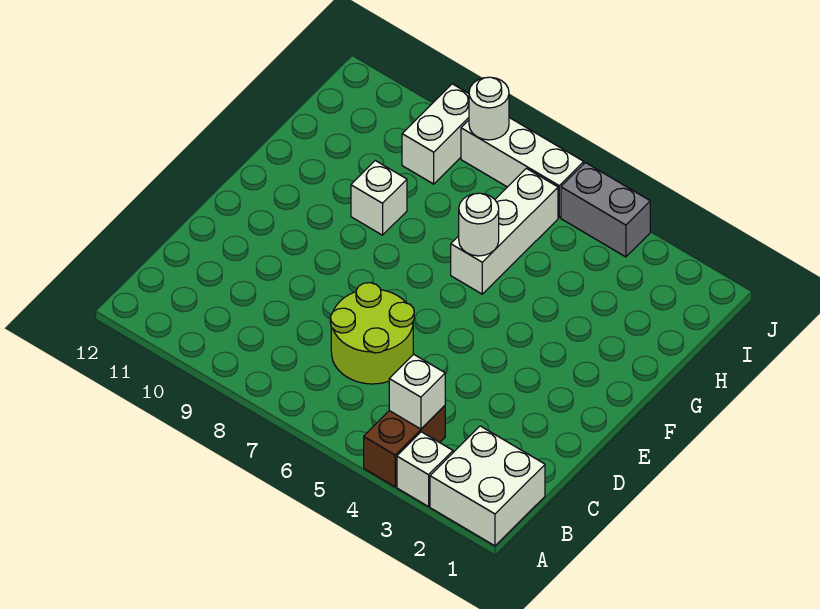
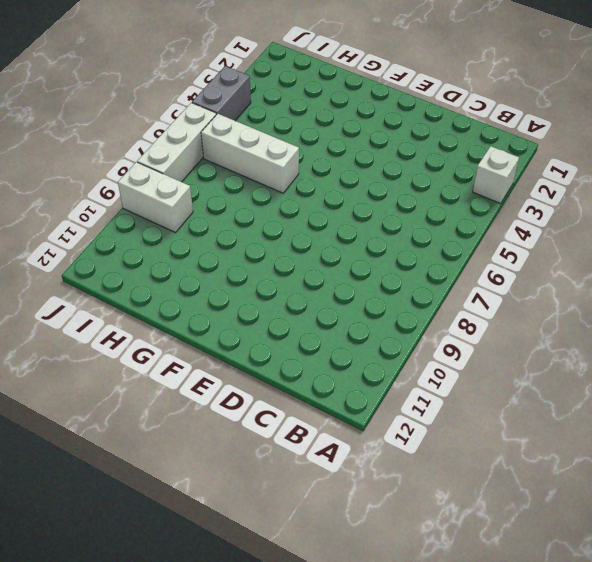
none -> white 2x2 brick [430,426,545,546]
none -> brown 1x2 brick [364,406,445,487]
none -> lime 2x2 round brick [330,283,414,384]

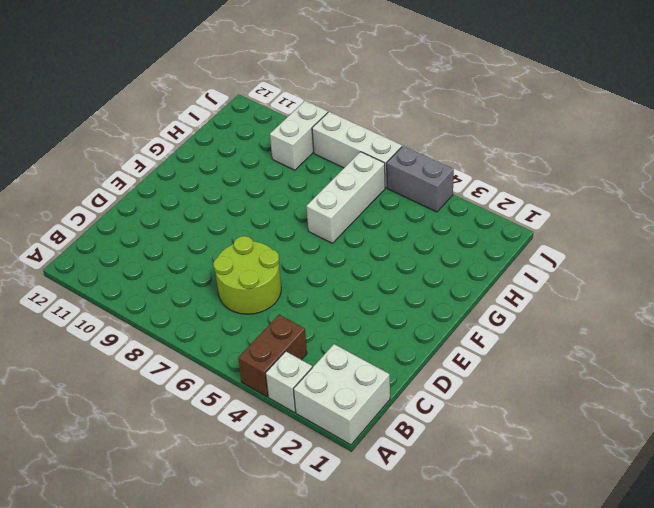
none -> white 1x1 brick [351,161,407,235]
none -> white 1x1 brick [389,354,445,429]
none -> white 1x1 round brick [459,193,499,256]

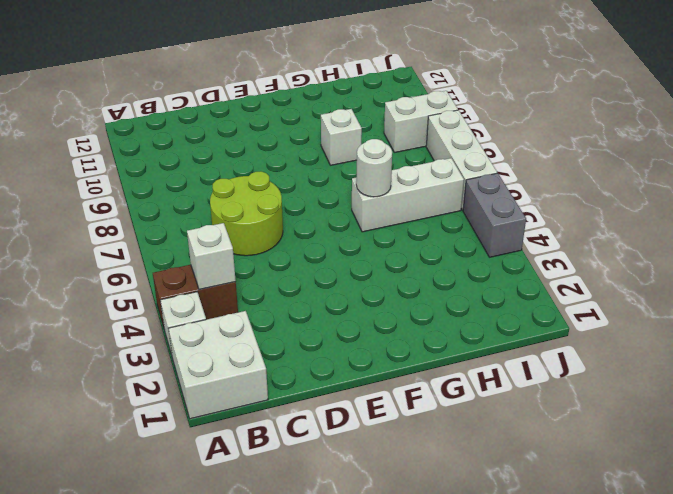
none -> white 1x1 round brick [469,77,509,140]

